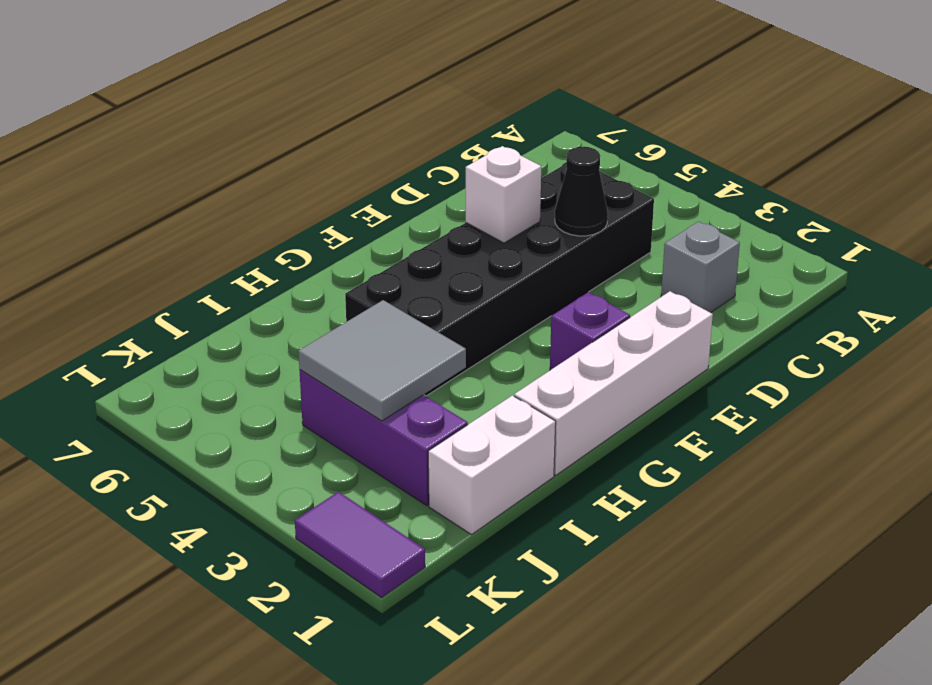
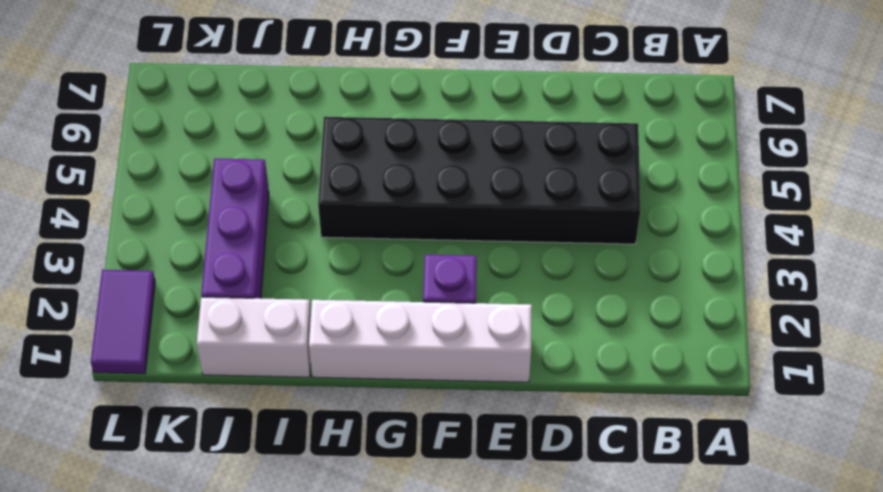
none -> grey 1x1 brick [661,222,740,313]
none -> black 1x1 cone [555,147,608,236]

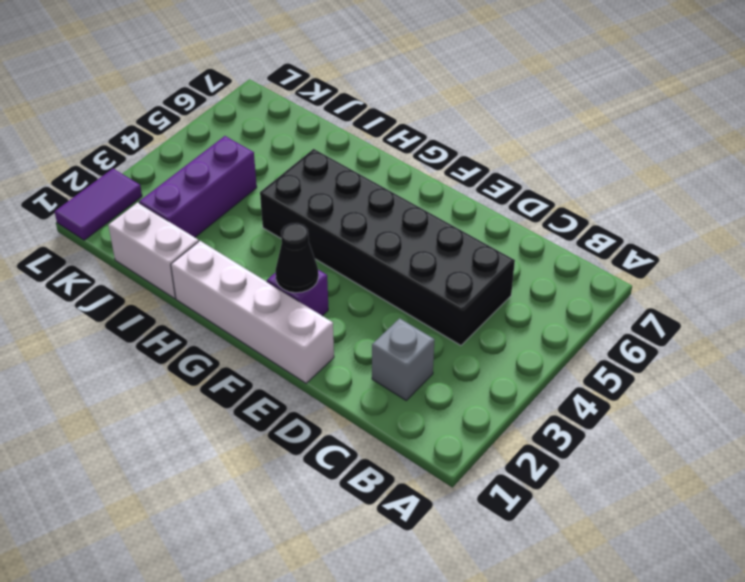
black 1x1 cone [275,223,318,293] -> black 1x1 cone moved to [555,147,608,236]
none -> white 1x1 brick [466,146,541,243]
none -> grey 2x2 tile [298,300,466,421]

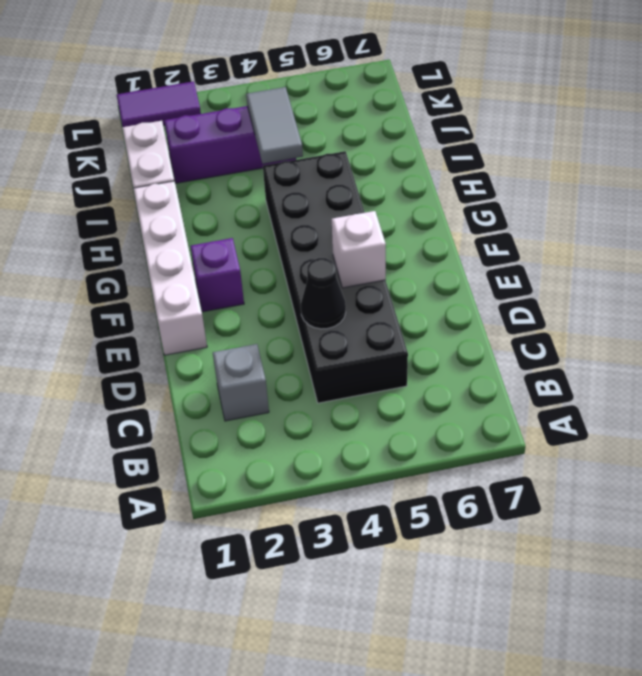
grey 1x2 tile [246,87,303,164] -> grey 2x2 tile [298,300,466,421]

